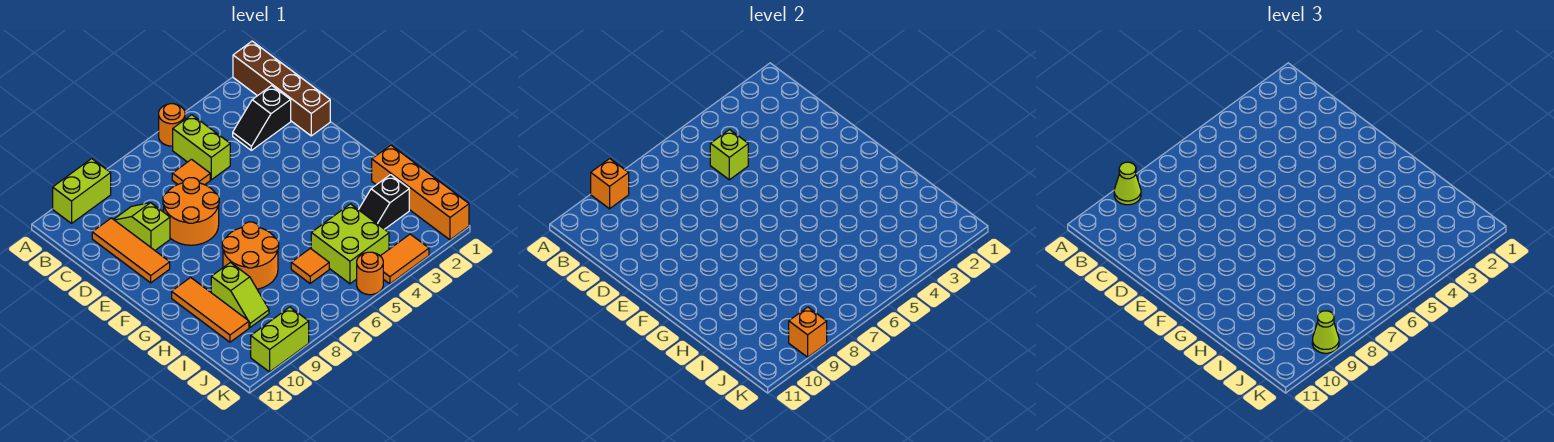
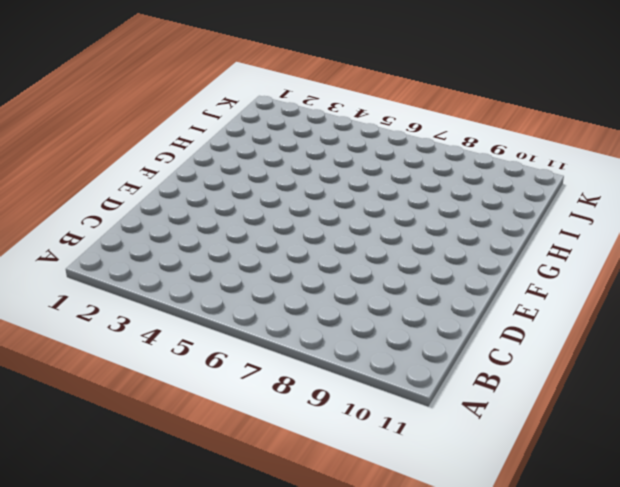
none -> brown 1x4 brick [233,41,330,136]
none -> orange 1x1 round brick [159,104,185,146]
none -> lime 1x2 brick [53,159,111,223]

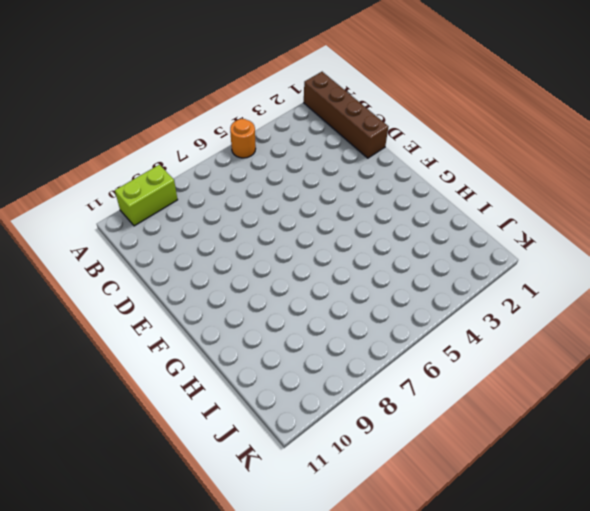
none -> lime 1x2 brick [173,115,230,180]
none -> black 1x2 slope [233,86,291,150]
none -> orange 1x1 tile [172,159,210,185]

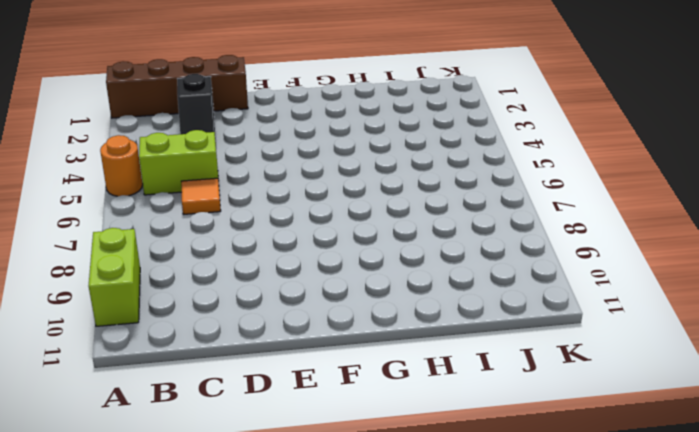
none -> lime 1x2 slope [114,203,170,250]
none -> orange 1x3 tile [92,218,170,283]
none -> orange 2x2 round brick [163,178,219,245]

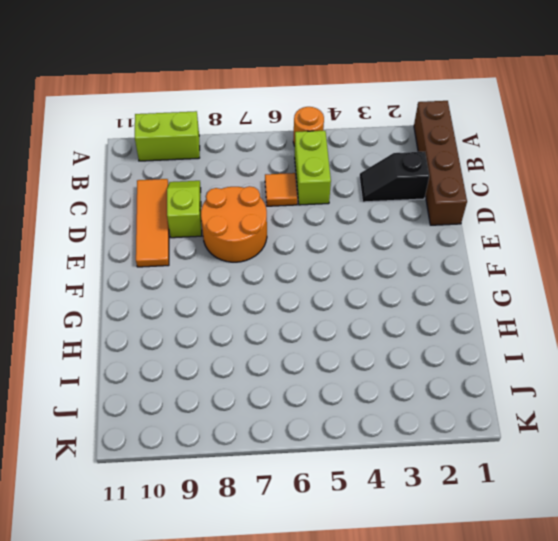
none -> orange 2x2 round brick [222,222,279,289]
none -> orange 1x3 tile [172,278,249,342]
none -> orange 1x4 brick [372,145,469,240]

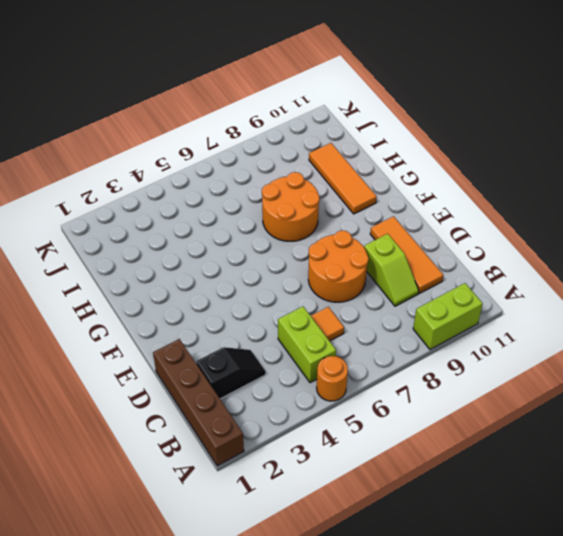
none -> orange 1x4 brick [372,145,469,240]
none -> lime 1x2 slope [211,263,269,327]
none -> black 1x2 slope [359,175,409,229]

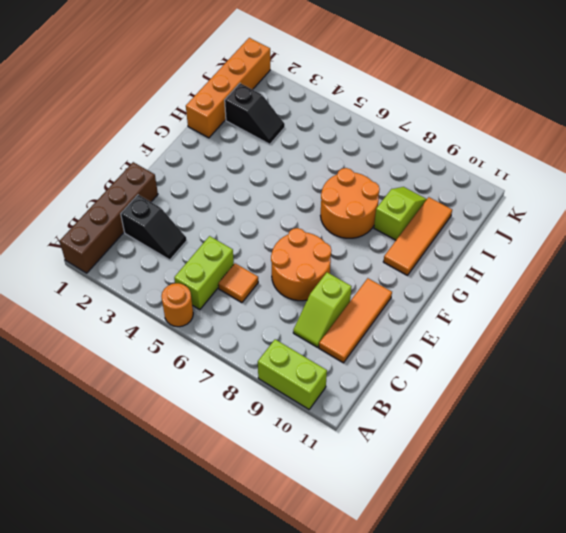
none -> lime 2x2 brick [311,204,389,284]
none -> orange 1x1 tile [291,248,329,283]
none -> orange 1x2 tile [381,234,429,284]

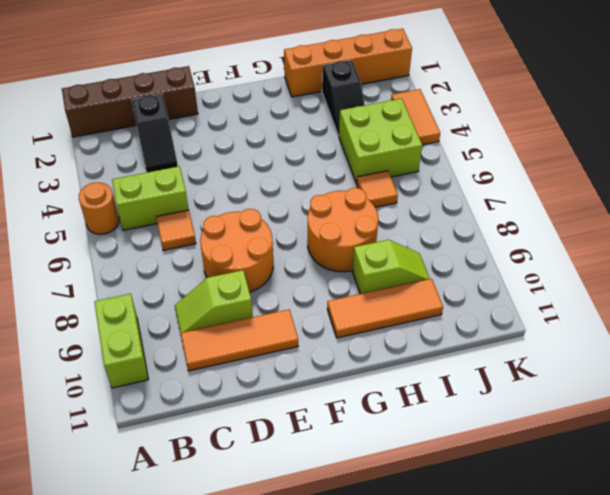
none -> orange 1x1 round brick [357,252,383,295]
none -> lime 1x2 brick [251,307,309,372]
none -> orange 1x1 brick [591,159,629,209]

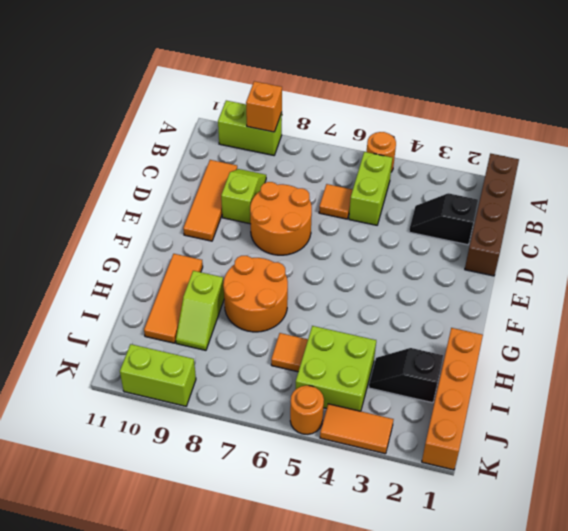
none -> lime 1x1 brick [710,130,748,180]
none -> orange 1x1 brick [789,307,827,357]
none -> lime 1x1 cone [1114,162,1141,205]

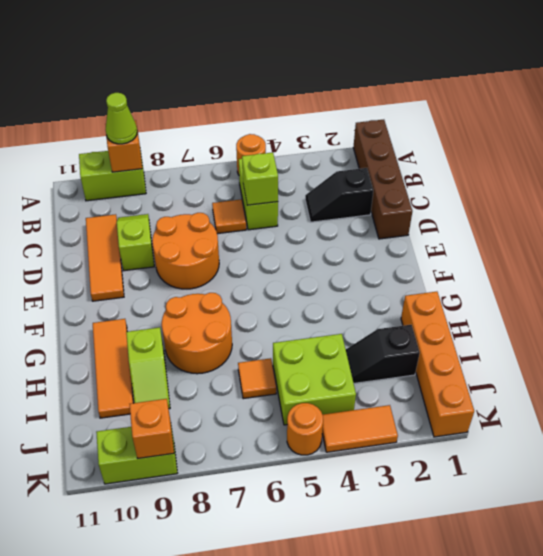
none -> lime 1x1 cone [1312,311,1339,353]

